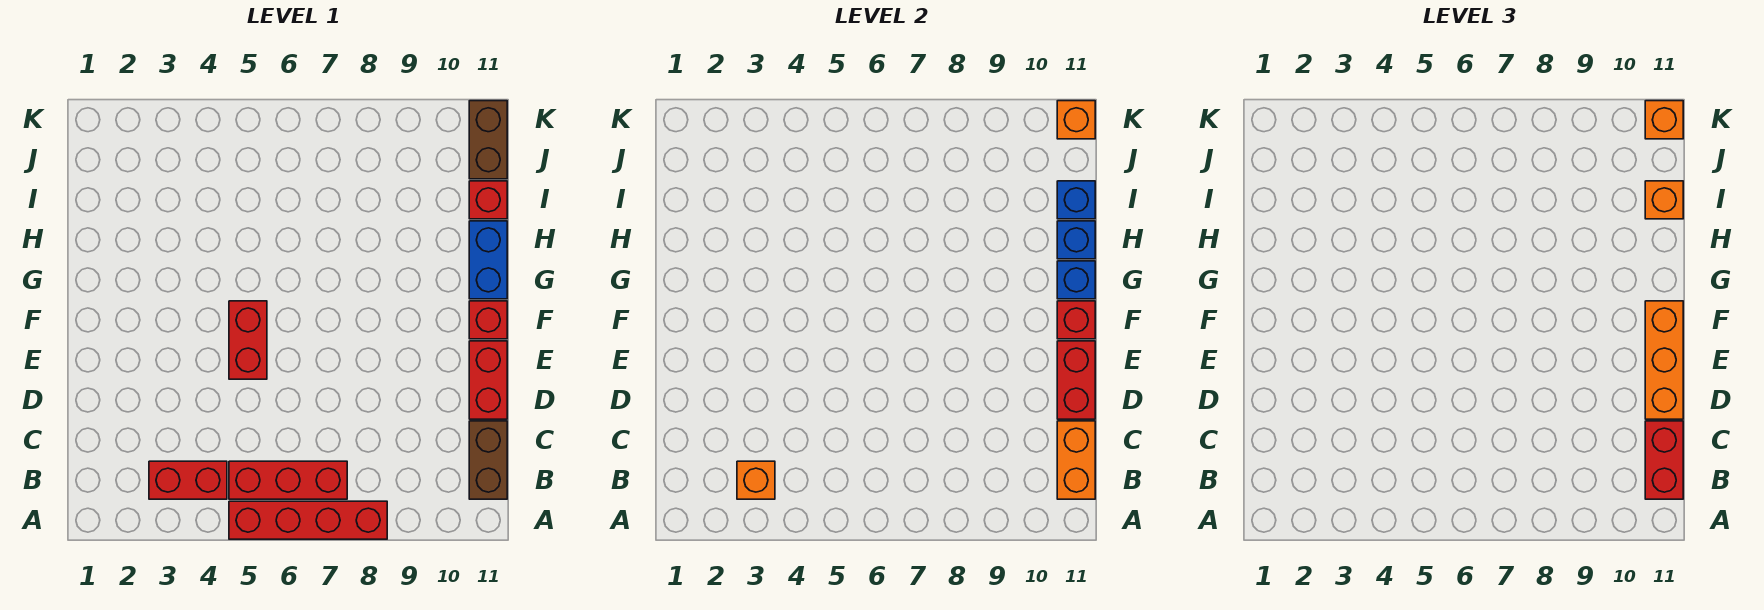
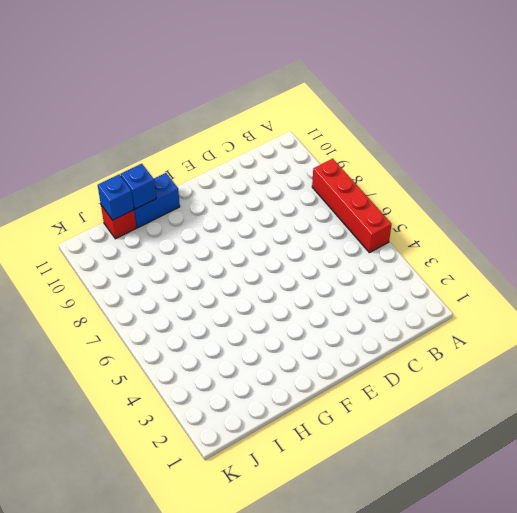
none -> red 1x2 brick [149,461,227,499]
none -> red 1x3 brick [229,461,347,499]
none -> brown 1x2 brick [469,421,507,499]

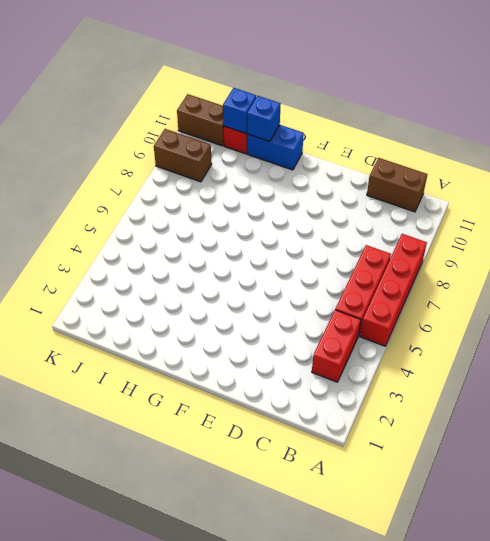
brown 1x2 brick [154,129,212,182] -> none
none -> red 1x2 brick [469,341,507,419]
none -> red 1x2 brick [229,301,267,379]
none -> red 1x1 brick [469,301,507,339]

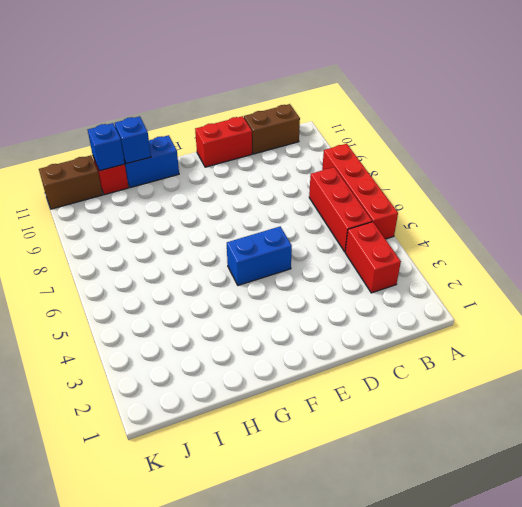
blue 1x2 brick [227,227,292,285] -> red 1x2 brick [229,301,267,379]
none -> red 1x1 brick [469,301,507,339]
none -> orange 1x1 brick [737,461,775,499]
none -> orange 1x2 brick [1057,421,1095,499]

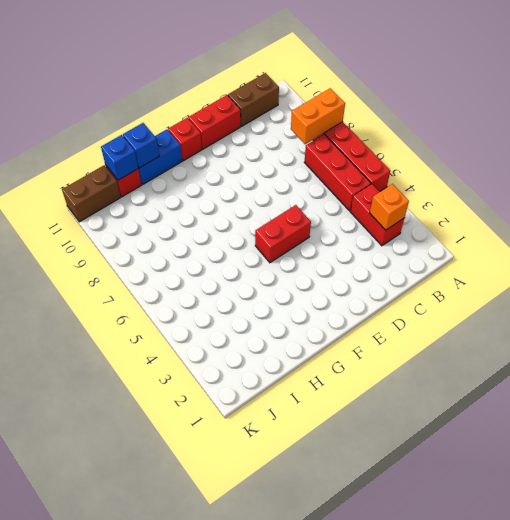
orange 1x2 brick [291,88,345,144] -> orange 1x2 brick moved to [1057,421,1095,499]
none -> red 1x2 brick [1057,341,1095,419]
none -> red 1x1 brick [1057,301,1095,339]
none -> blue 1x1 brick [1057,261,1095,299]

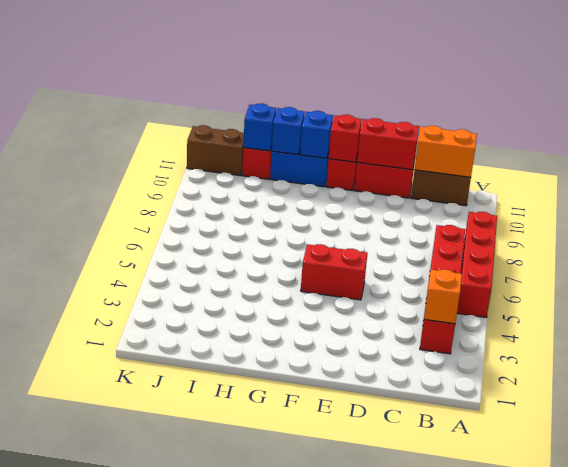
none -> orange 1x1 brick [1057,101,1095,139]
none -> red 1x2 brick [1645,421,1683,499]
none -> orange 1x3 brick [1645,301,1683,419]

